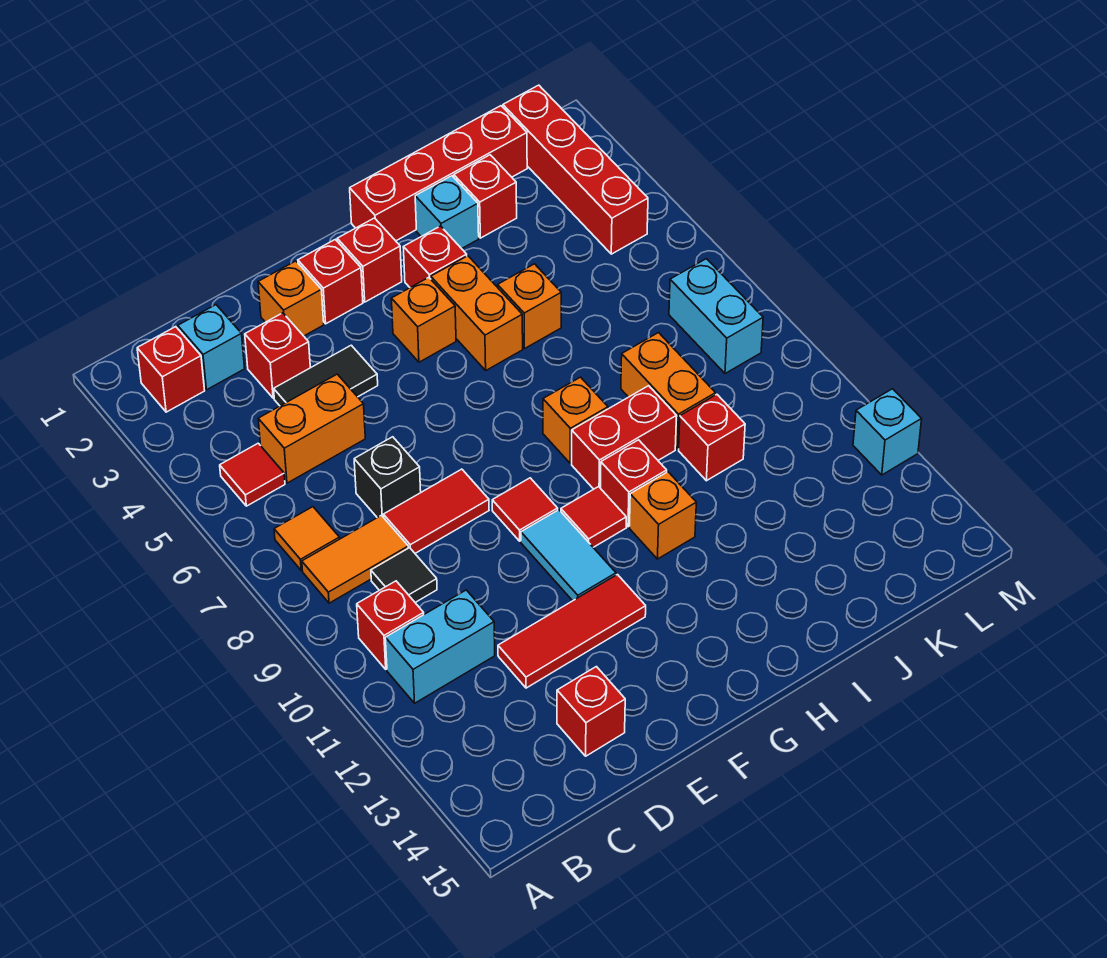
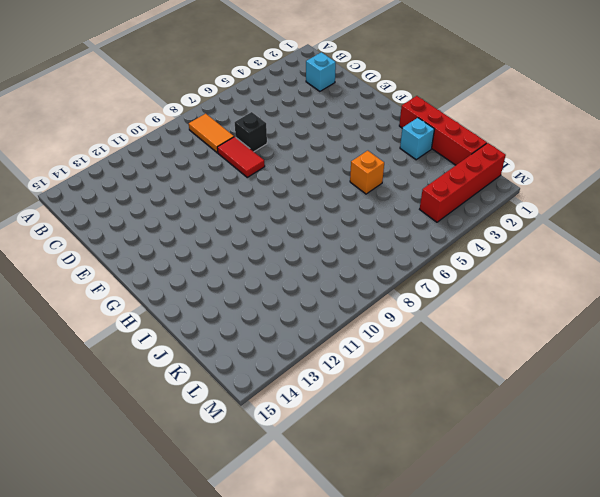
none -> red 1x1 brick [137,327,205,412]
none -> red 1x1 tile [220,443,285,506]
none -> orange 1x1 tile [274,507,340,570]
none -> red 1x1 brick [357,581,424,669]

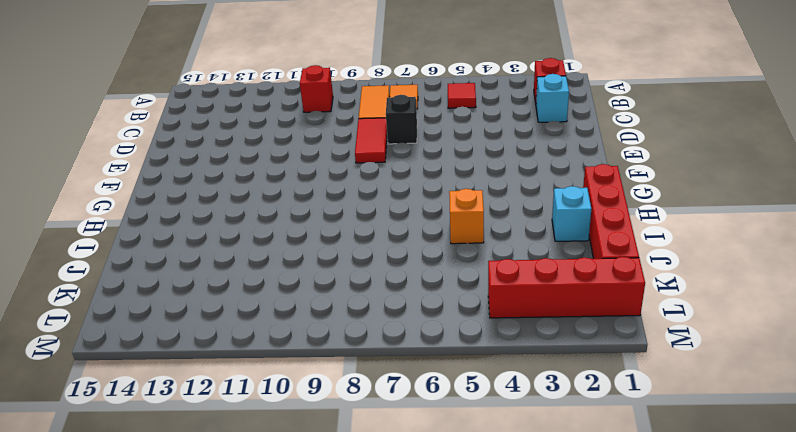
none -> cyan 1x2 brick [385,590,495,703]
none -> orange 1x2 brick [258,374,365,483]
none -> black 1x1 tile [371,548,437,602]
none -> red 1x1 brick [245,313,310,398]

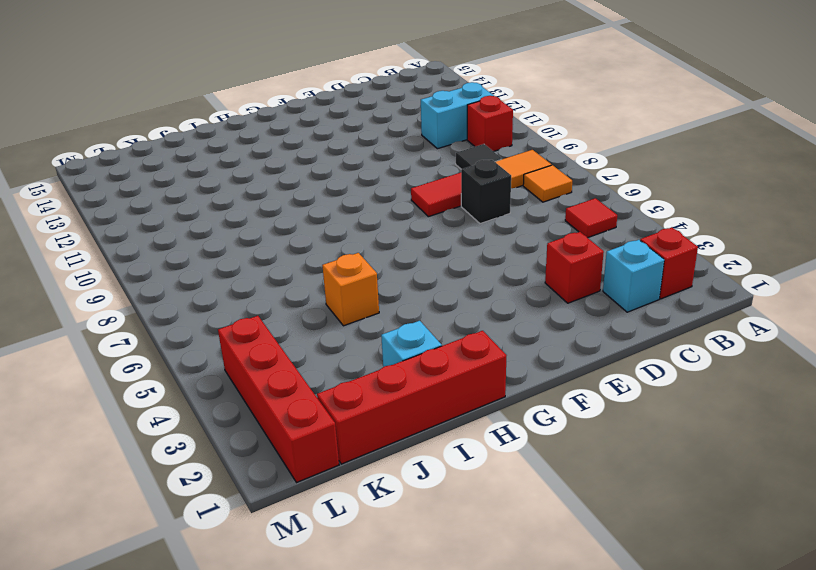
none -> orange 1x2 brick [258,374,365,483]
none -> black 1x2 tile [274,345,378,406]
none -> red 1x3 tile [498,575,646,688]
none -> red 1x1 brick [557,667,625,756]

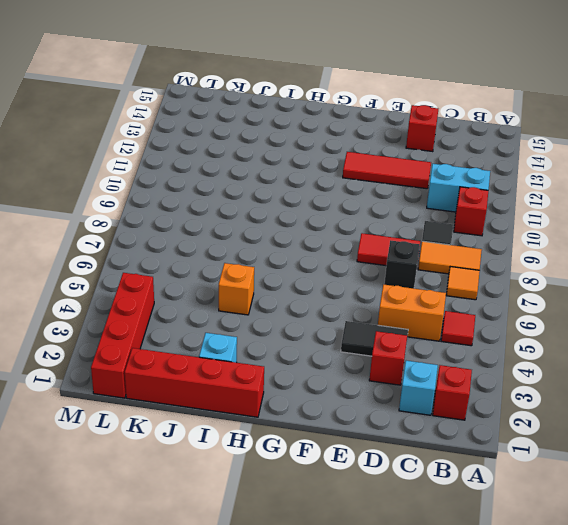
none -> orange 1x1 brick [258,261,324,336]
none -> red 1x1 brick [298,240,363,324]
none -> red 1x1 tile [492,478,558,541]
none -> cyan 1x2 tile [521,510,616,601]

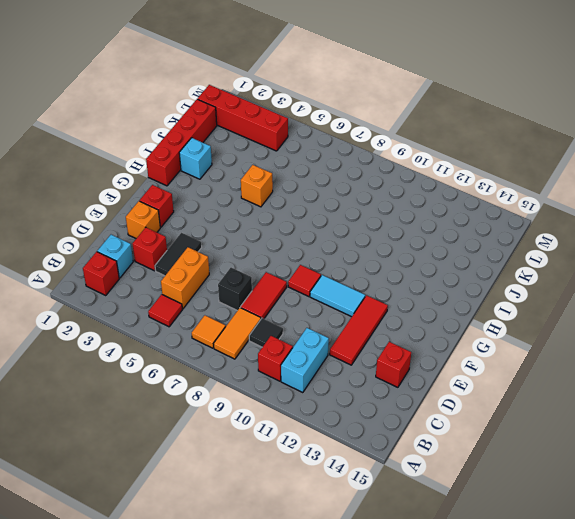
none -> red 1x1 brick [337,218,402,302]
none -> orange 1x1 brick [391,277,456,362]
none -> red 1x1 tile [561,487,626,547]
none -> red 1x1 brick [403,226,467,287]

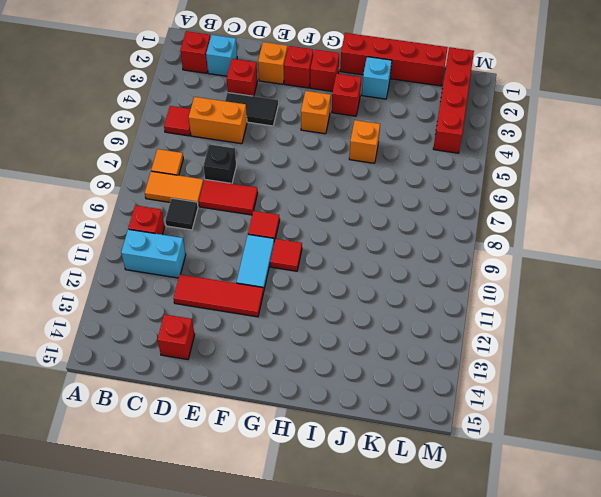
none -> orange 1x2 brick [431,256,523,370]
none -> orange 1x1 brick [543,377,608,463]
none -> red 1x2 brick [572,386,677,489]
none -> red 1x1 brick [601,440,667,527]

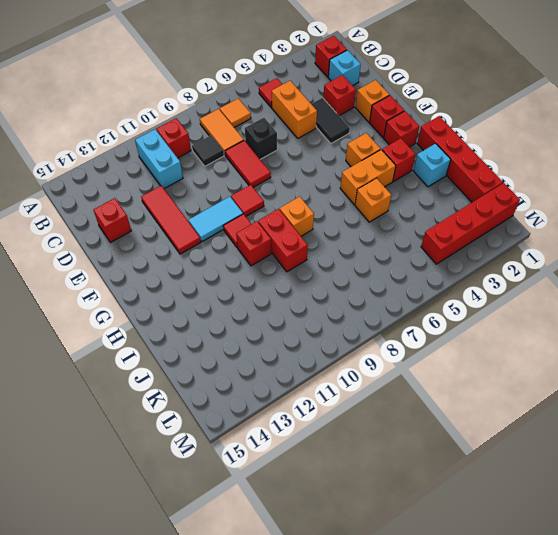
none -> orange 1x1 brick [629,472,696,559]
none -> red 1x1 brick [454,155,517,238]
none -> orange 1x2 brick [621,333,716,449]
none -> red 1x1 brick [679,394,745,481]

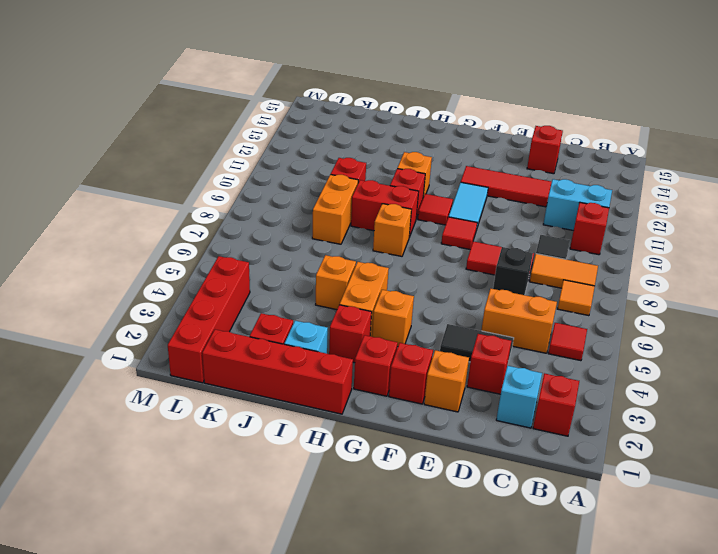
none -> cyan 1x2 brick [669,259,763,374]
none -> cyan 1x1 brick [853,389,922,475]

